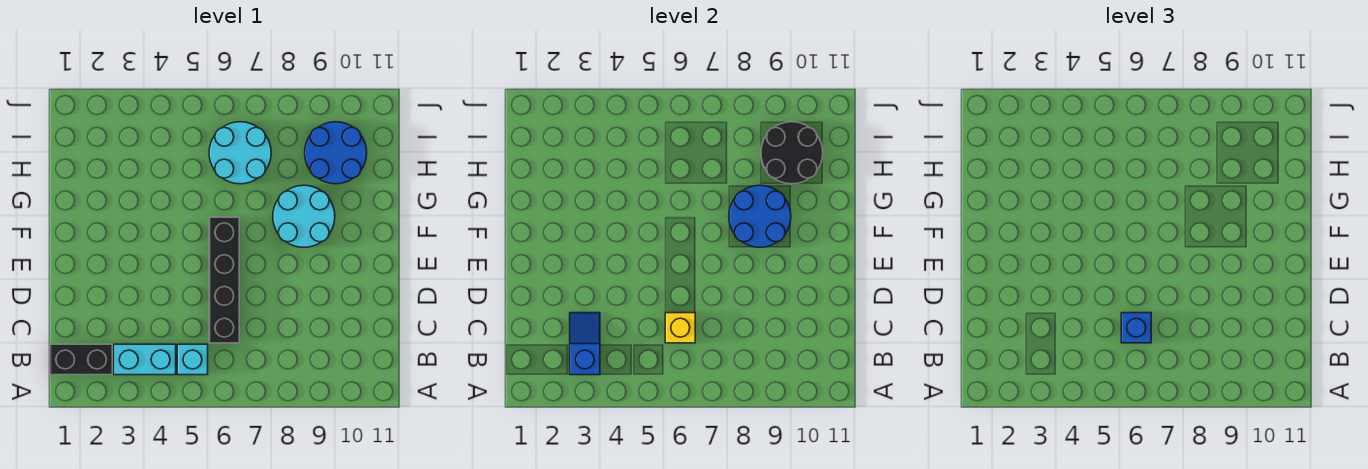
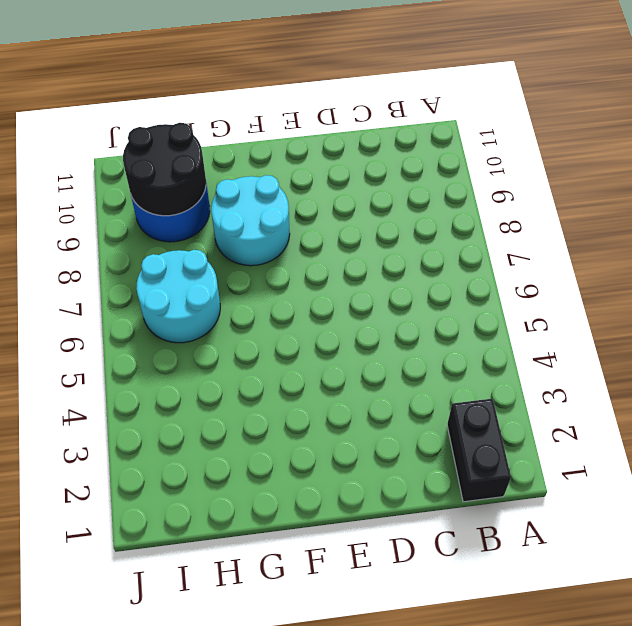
none -> cyan 1x2 brick [114,344,176,375]
none -> cyan 1x1 brick [177,344,208,375]
none -> black 1x4 brick [209,217,239,343]

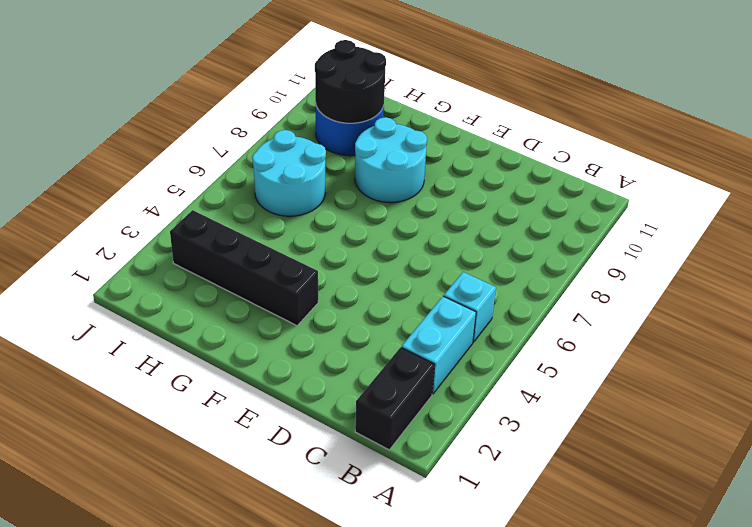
black 1x4 brick [170,210,318,326] -> black 1x4 brick moved to [209,217,239,343]
none -> blue 1x2 slope [570,313,600,375]
none -> yellow 1x1 brick [665,313,695,343]
none -> blue 2x2 round brick [729,185,791,247]

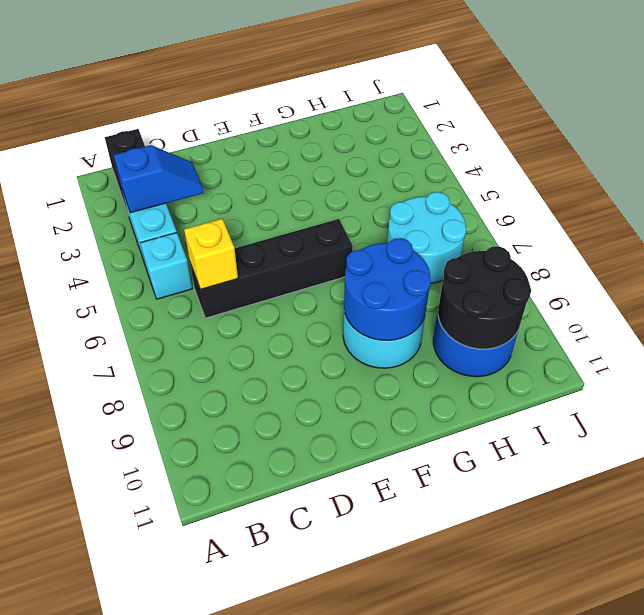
none -> blue 1x1 brick [1121,313,1151,343]

